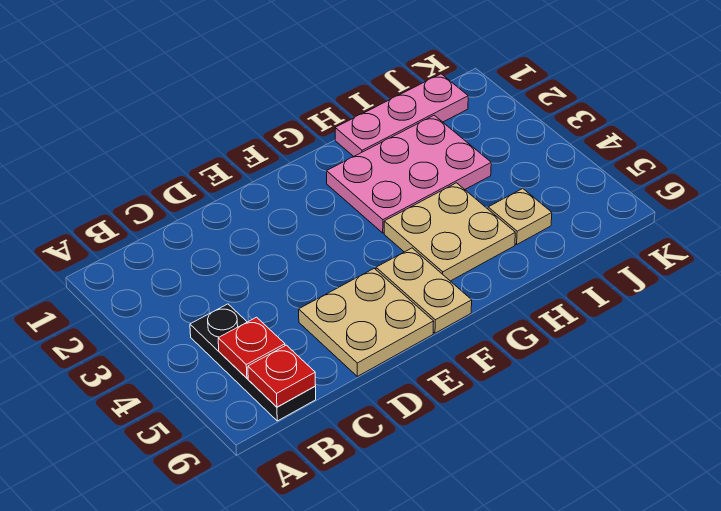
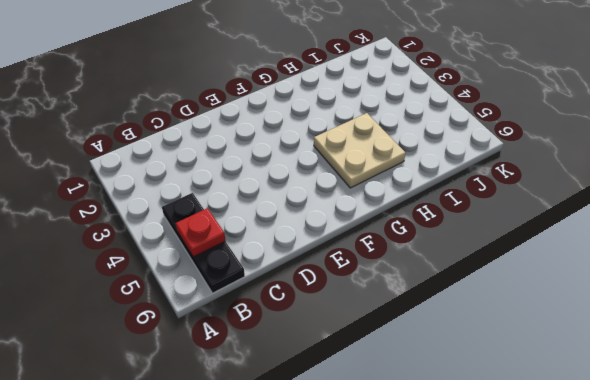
none -> tan 2x2 plate [299,268,434,376]
none -> tan 1x2 plate [376,248,472,333]

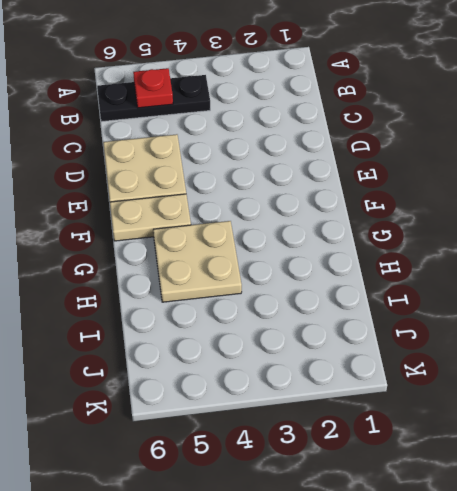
none -> pink 2x3 plate [327,115,491,233]
none -> pink 1x3 plate [335,74,468,157]

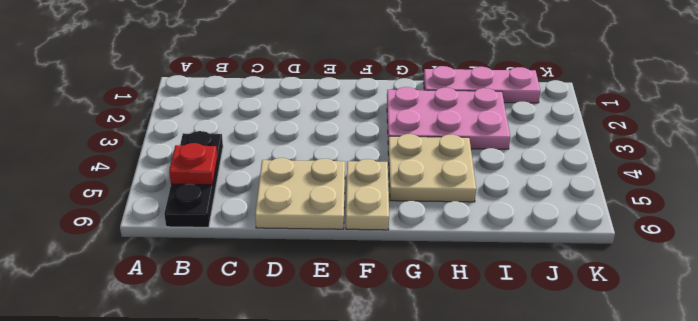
none -> tan 1x1 plate [488,189,552,245]
none -> red 1x1 plate [248,345,316,407]

